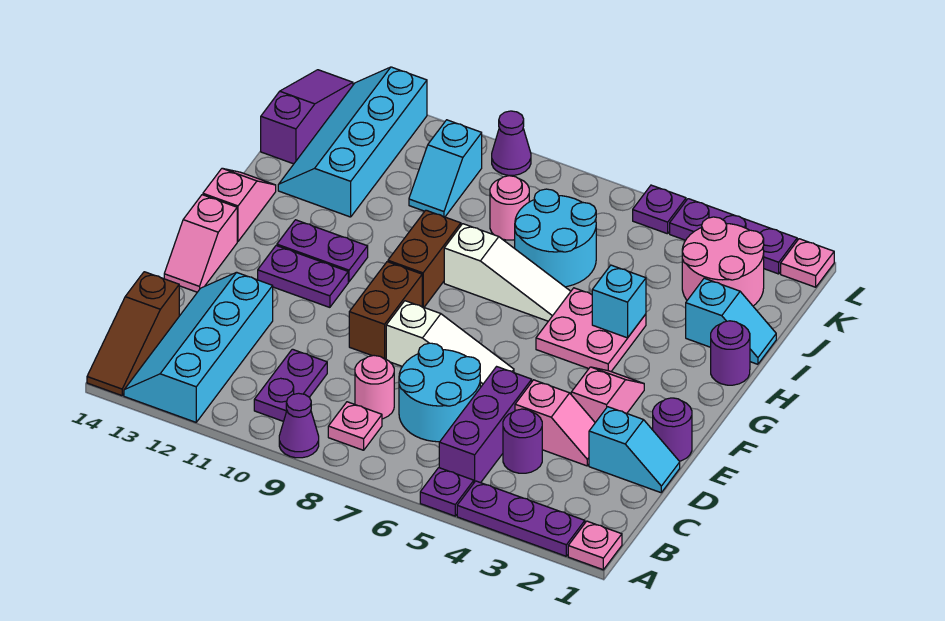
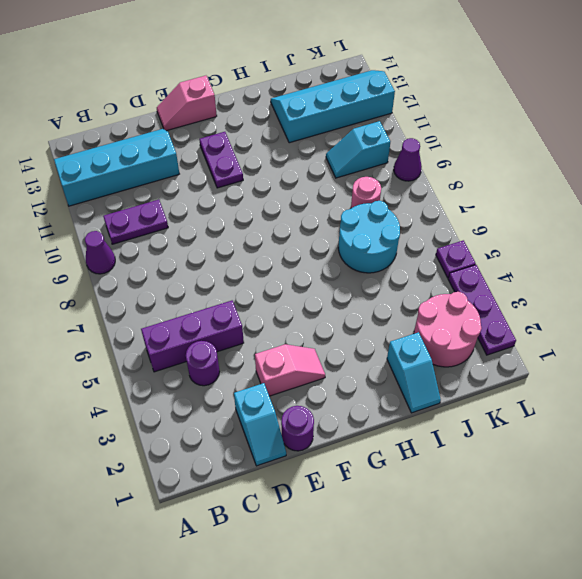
none -> pink 1x1 plate [568,521,622,570]
none -> purple 1x3 plate [457,481,585,556]
none -> purple 1x1 plate [420,468,474,516]
none -> brown 1x3 slope [87,272,179,396]

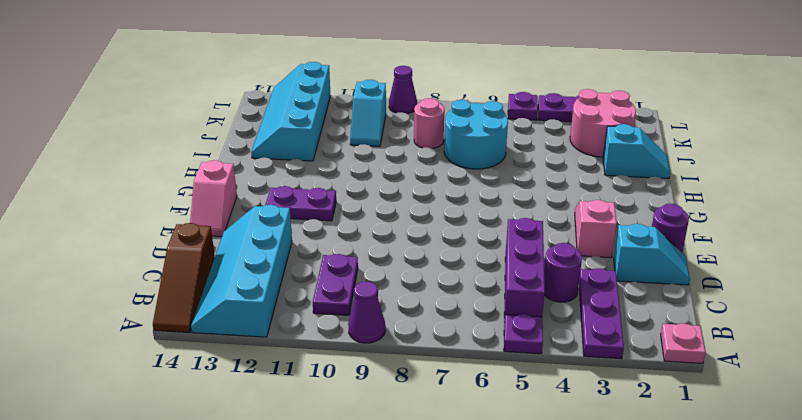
purple 1x3 plate [579,268,624,359] -> purple 1x3 plate turned to [457,481,585,556]
none -> pink 1x1 plate [328,402,382,450]
none -> cyan 2x2 round brick [399,343,480,442]
none -> pink 1x1 round brick [355,356,394,419]
none -> pink 1x2 slope [515,380,595,466]

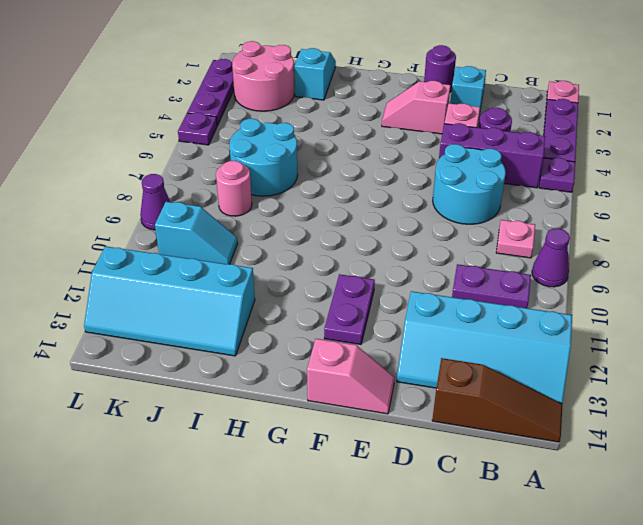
none -> pink 1x1 round brick [355,356,394,419]
none -> white 1x3 slope [386,301,514,388]
none -> brown 1x2 brick [349,262,422,359]
none -> pink 2x2 plate [536,288,646,371]

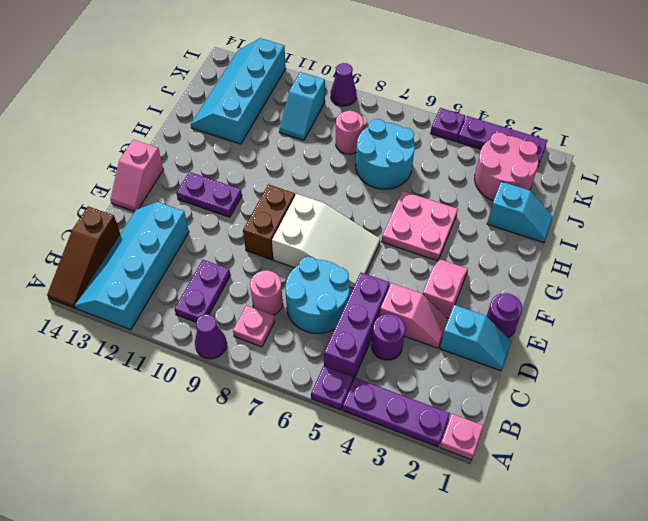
white 2x3 slope [272,194,380,288] -> white 1x3 slope [386,301,514,388]
none -> brown 1x2 brick [388,210,461,307]
none -> purple 1x2 plate [277,220,368,282]
none -> pink 1x2 slope [203,168,276,242]
none -> purple 1x1 round brick [711,321,750,385]

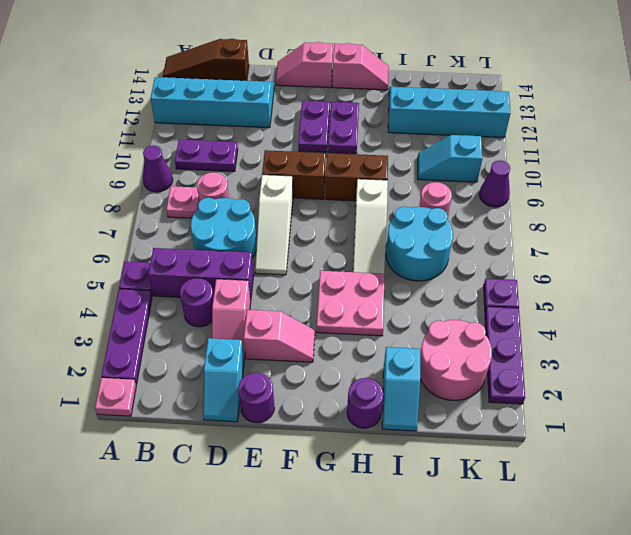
none -> purple 1x3 slope [261,70,353,164]
none -> pink 1x1 plate [781,239,834,287]
none -> cyan 1x1 brick [592,265,646,338]

